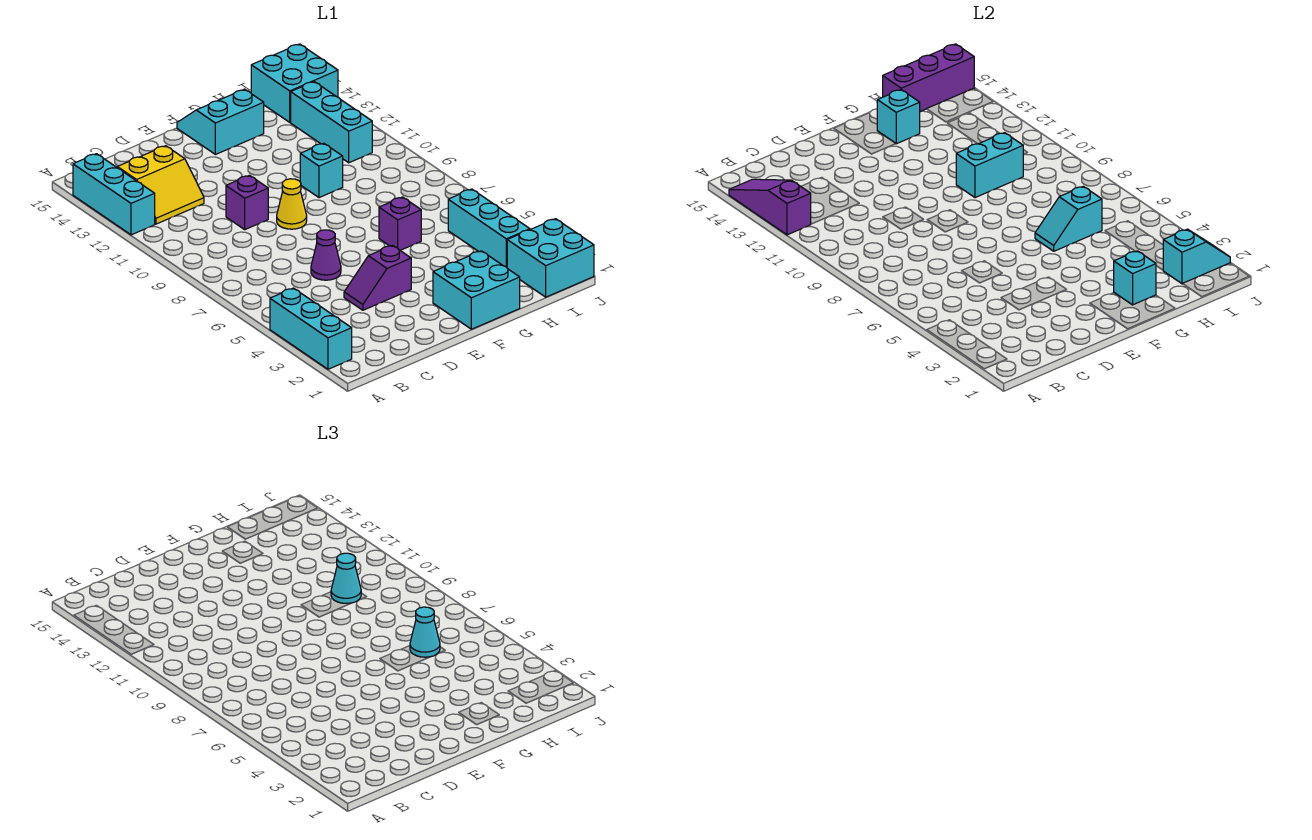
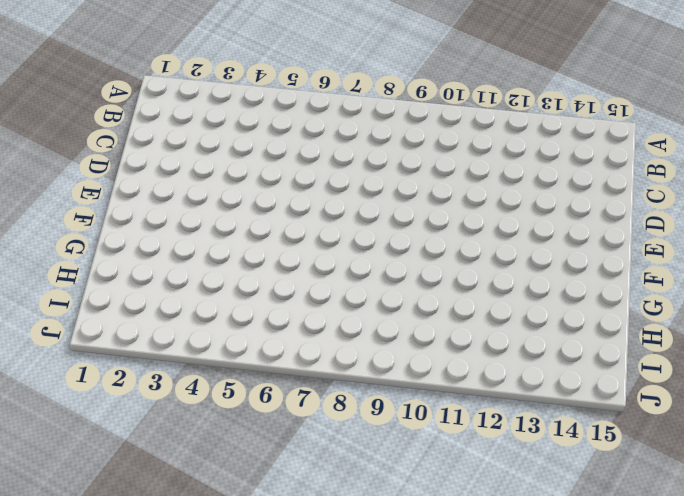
none -> cyan 1x3 brick [270,288,352,369]
none -> cyan 1x3 brick [73,154,155,235]
none -> yellow 2x2 slope [117,146,204,224]

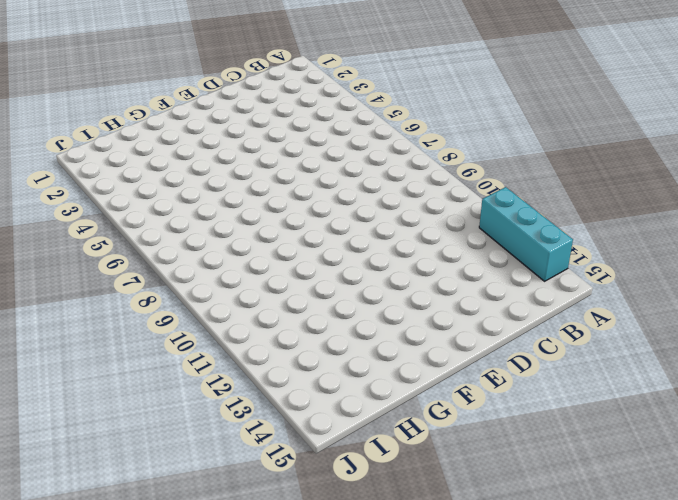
none -> cyan 1x3 brick [270,288,352,369]
none -> yellow 2x2 slope [117,146,204,224]
none -> purple 1x2 slope [344,245,411,310]

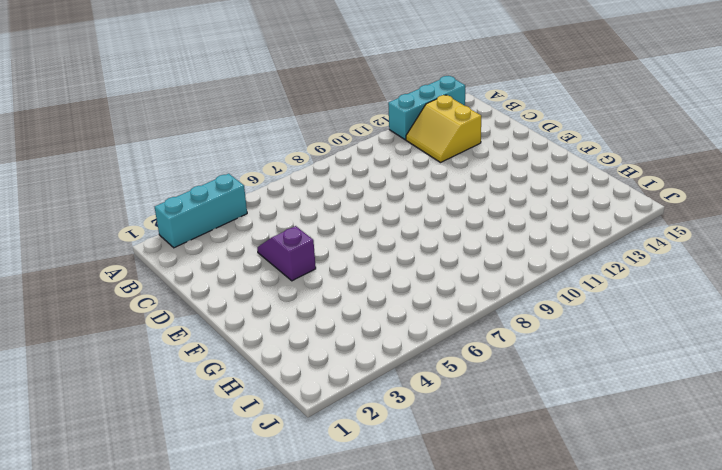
none -> purple 1x1 cone [311,230,341,280]
none -> purple 1x1 brick [226,175,268,230]
none -> yellow 1x1 cone [277,179,307,229]

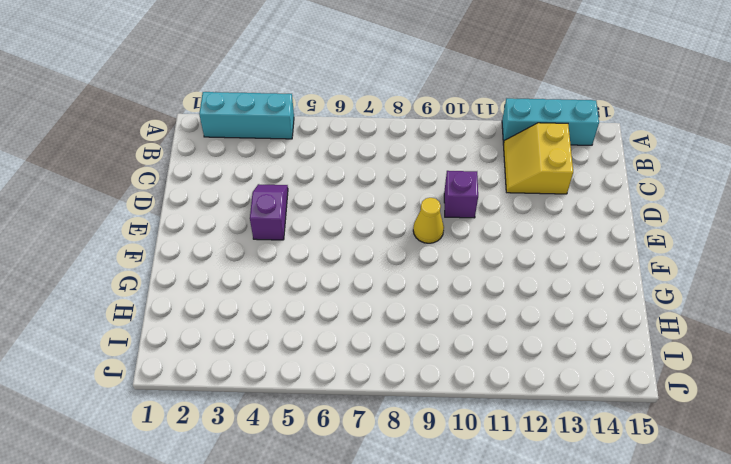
none -> purple 1x1 cone [311,230,341,280]
none -> cyan 2x2 brick [433,251,520,329]
none -> cyan 2x2 slope [177,89,264,154]

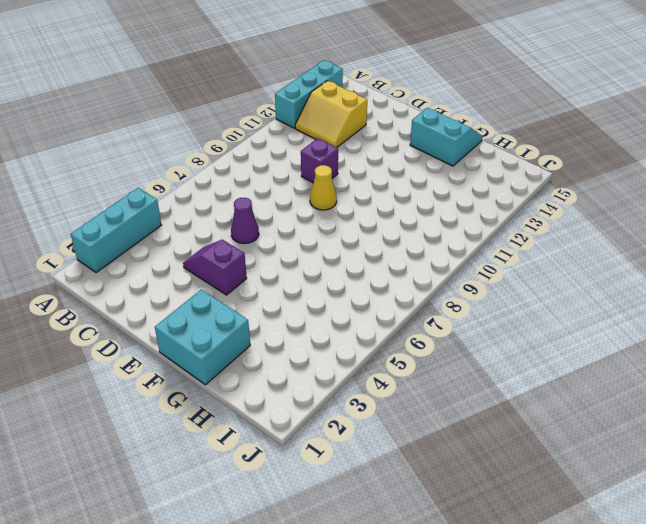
none -> purple 1x1 brick [379,197,421,250]
none -> cyan 1x1 brick [300,143,343,198]
none -> cyan 2x2 brick [507,219,594,297]

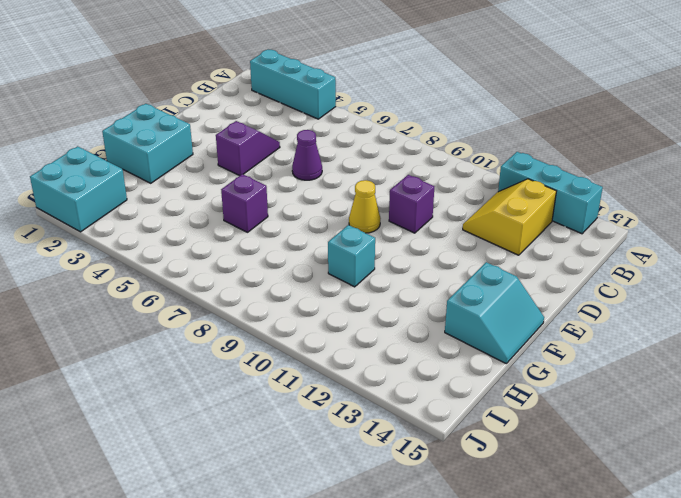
none -> cyan 1x3 brick [448,189,530,267]
none -> cyan 1x3 brick [291,82,372,163]
none -> cyan 2x2 brick [251,44,338,122]

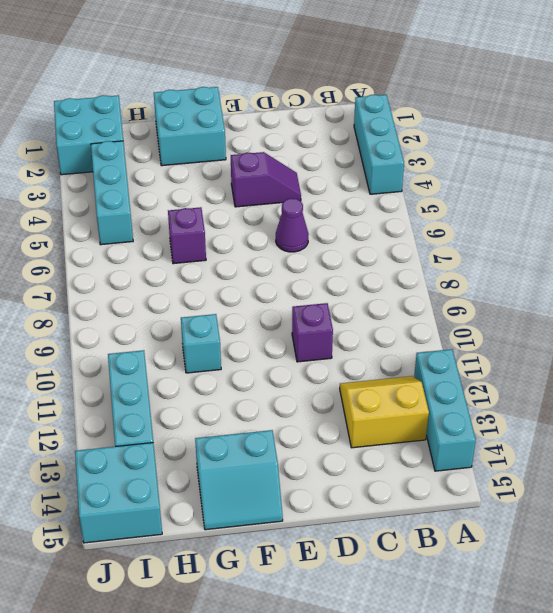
none -> yellow 1x1 cone [277,179,307,229]
none -> purple 1x3 slope [729,179,811,235]
none -> cyan 1x1 brick [1114,251,1156,305]

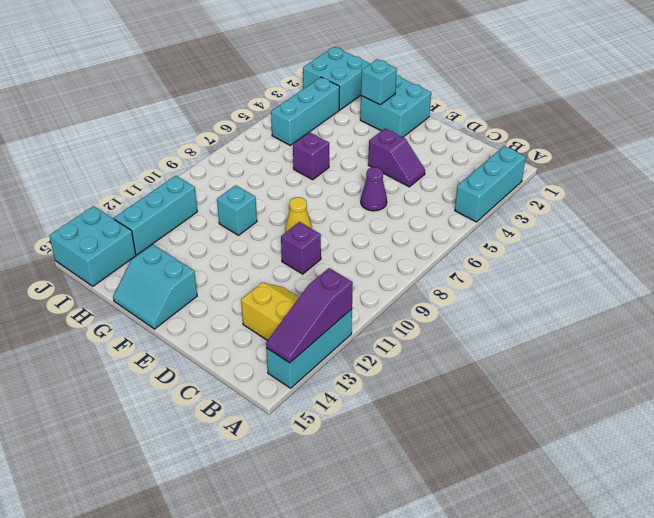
none -> cyan 1x2 slope [1035,186,1102,251]
none -> cyan 1x2 brick [956,133,1023,198]
none -> cyan 1x1 brick [877,90,920,144]

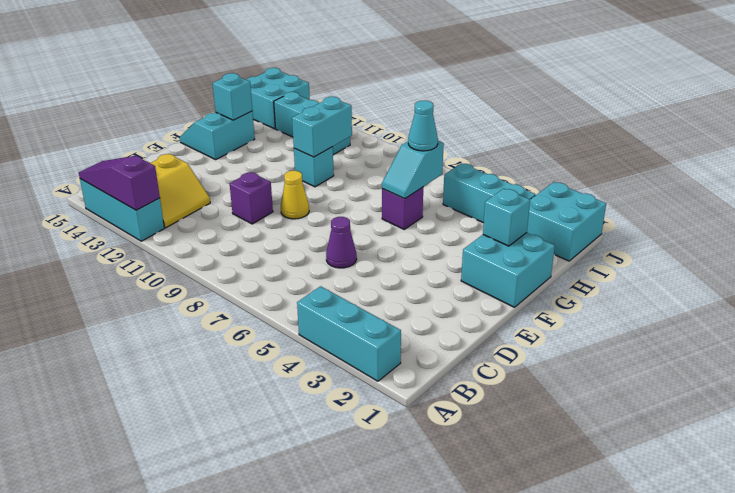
none -> purple 1x2 slope [344,245,411,310]
none -> purple 1x3 brick [883,44,974,112]
none -> cyan 1x2 slope [1163,229,1230,284]

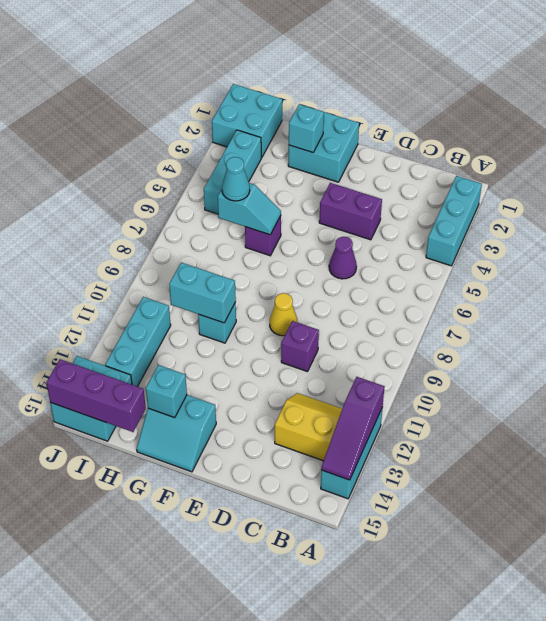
purple 1x2 brick [319,183,382,240] -> purple 1x2 slope [344,245,411,310]
none -> cyan 1x2 slope [1163,229,1230,284]
none -> cyan 1x1 cone [331,553,361,603]

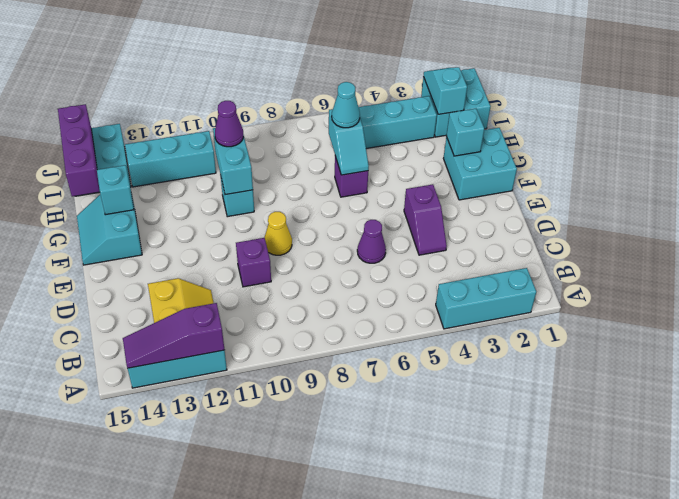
purple 1x1 cone [215,101,243,147] -> cyan 1x1 cone [331,553,361,603]

